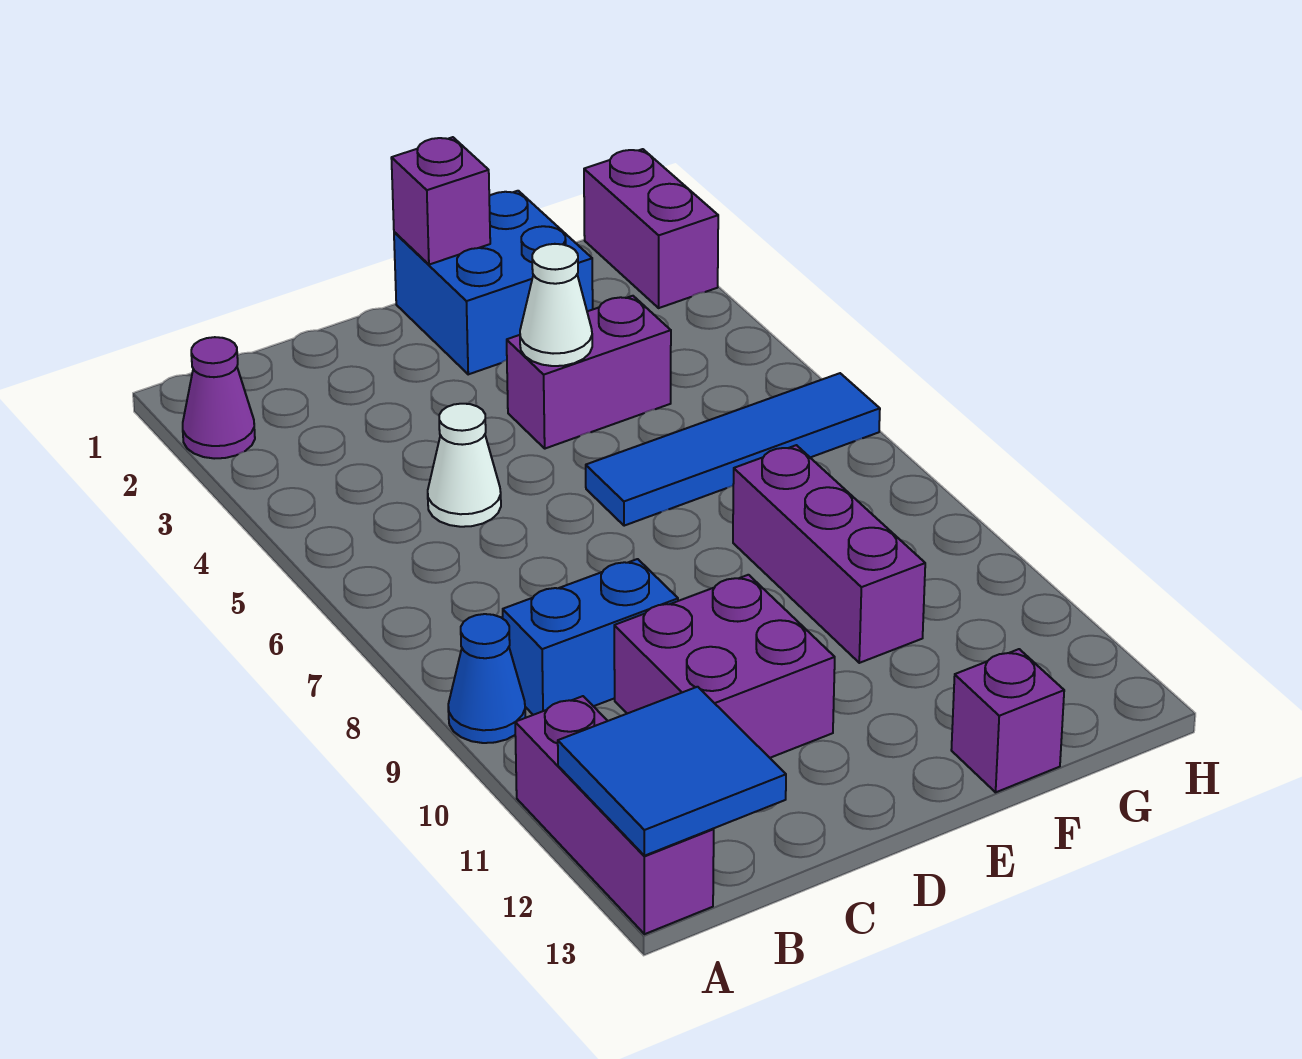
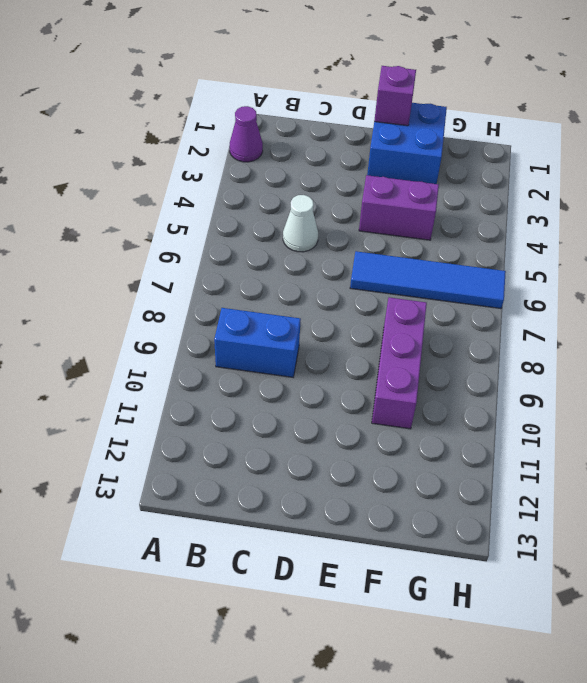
none -> blue 1x1 cone [448,614,525,743]
none -> purple 1x3 brick [515,696,714,934]
none -> purple 2x2 brick [614,575,835,758]

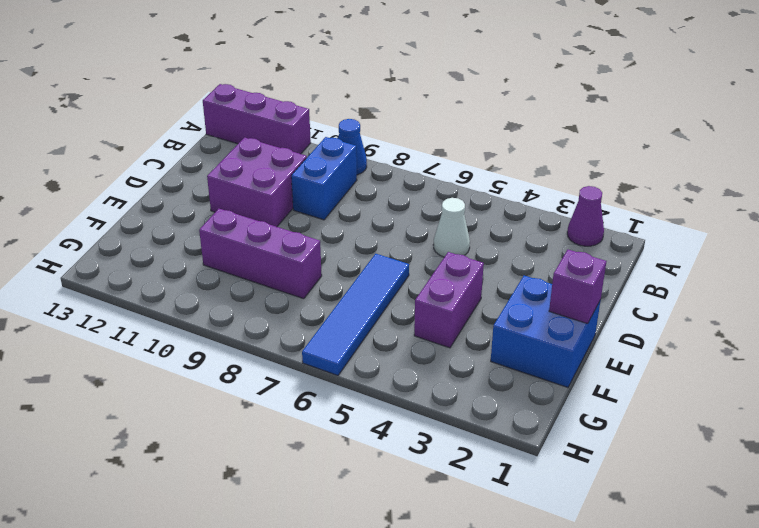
none -> purple 1x1 brick [951,649,1064,792]
none -> purple 1x2 brick [584,149,718,308]
none -> blue 2x2 tile [558,687,786,856]

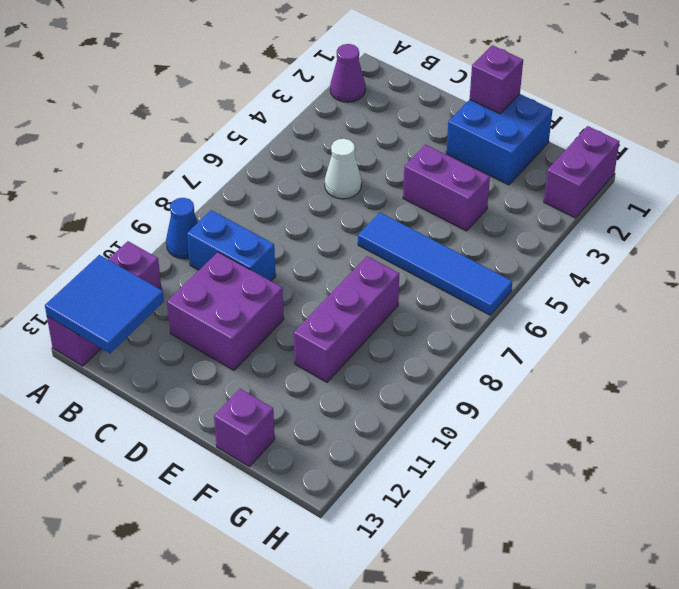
none -> white 1x1 cone [520,244,592,366]

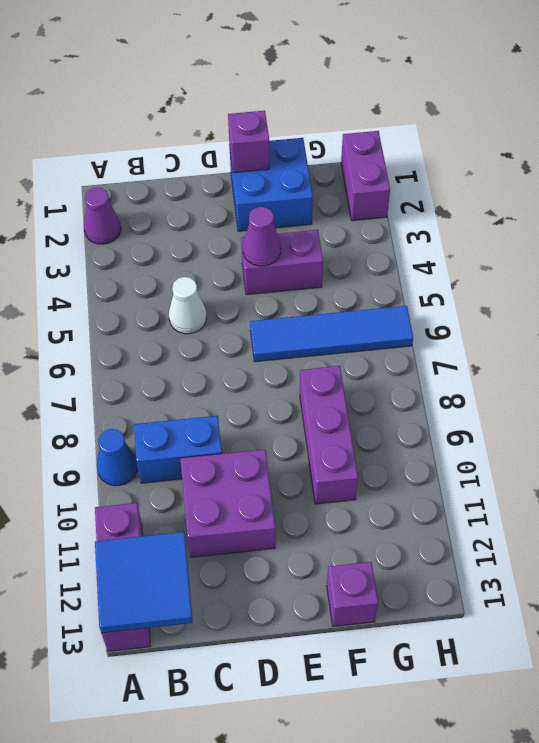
purple 1x1 cone [243,207,281,266] -> white 1x1 cone [520,244,592,366]

